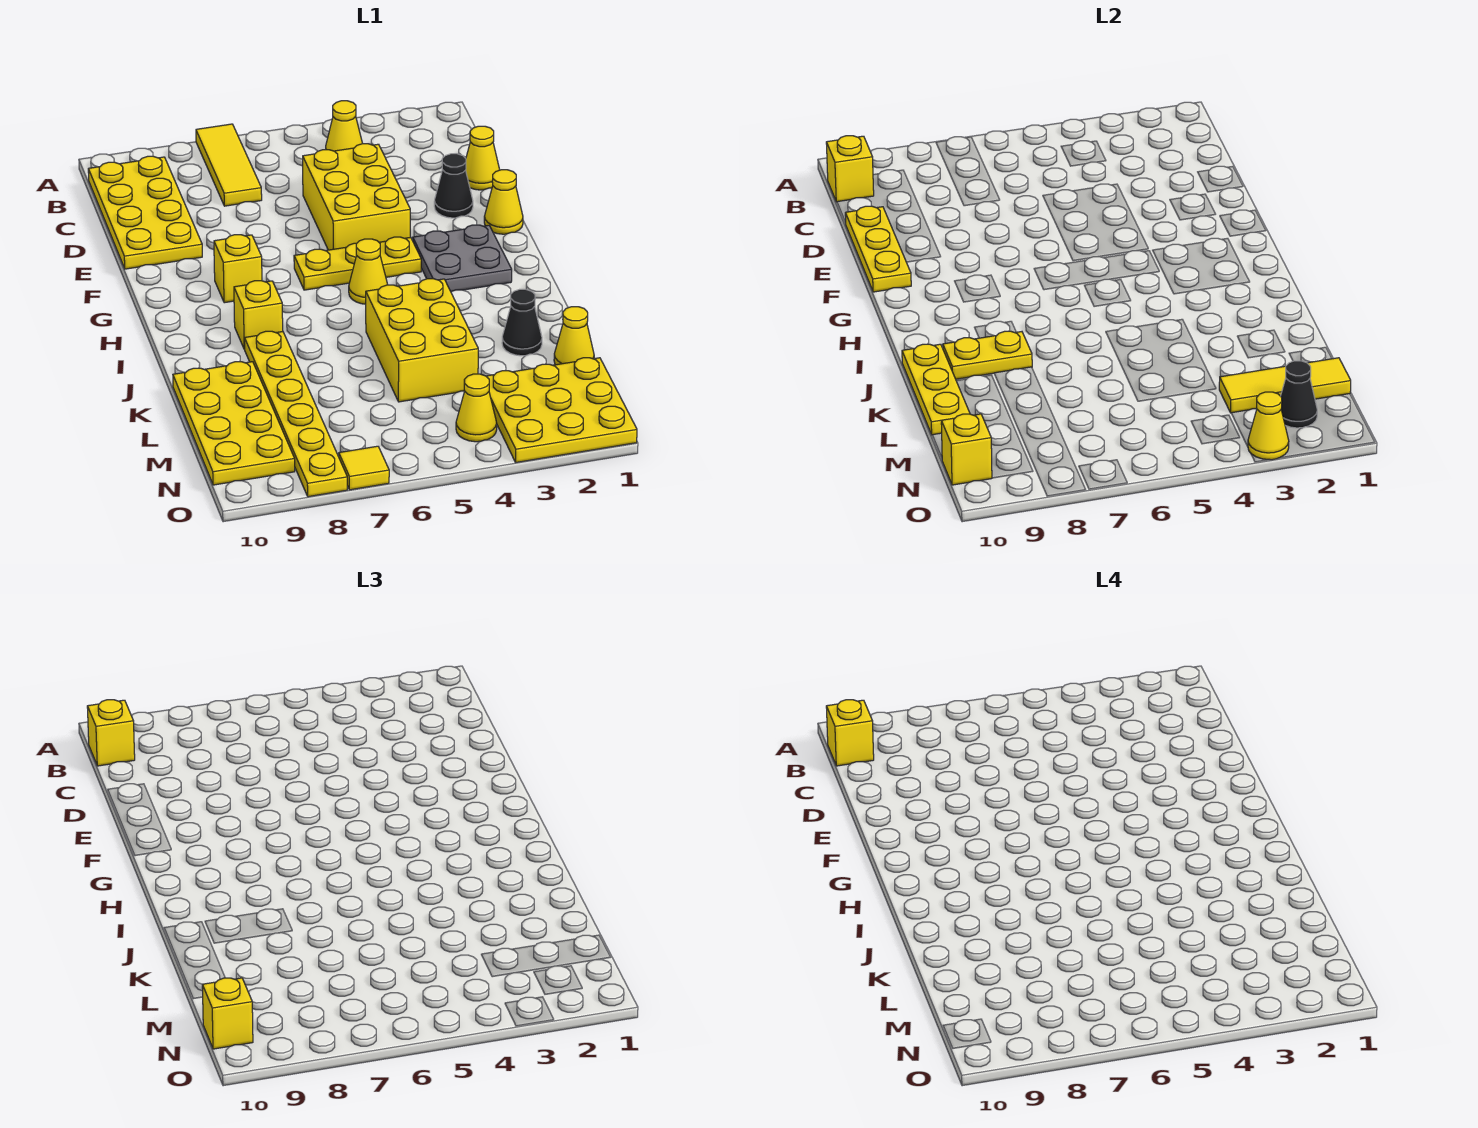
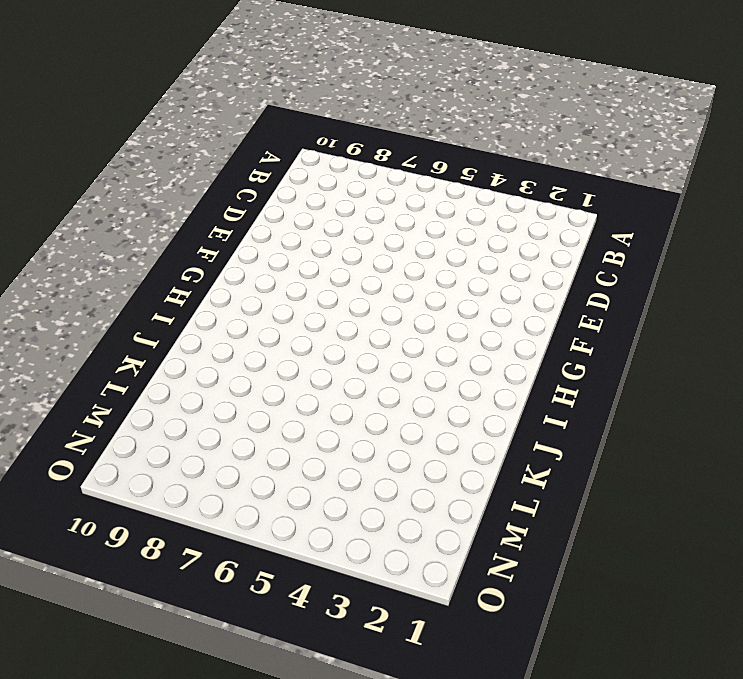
none -> yellow 1x3 tile [196,124,262,206]
none -> yellow 1x1 cone [326,101,363,151]
none -> yellow 2x4 plate [88,156,202,269]
none -> yellow 1x1 cone [466,126,500,190]

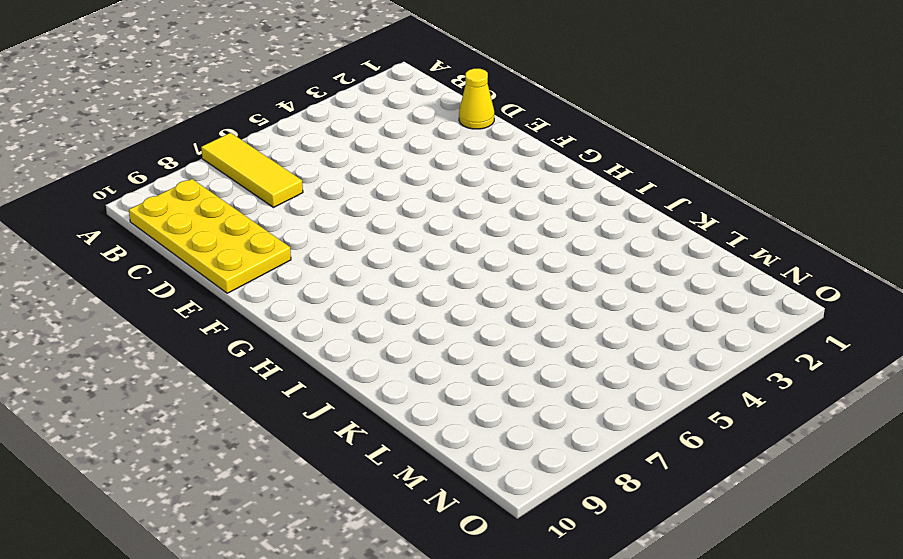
none -> yellow 1x1 cone [326,101,363,151]
none -> yellow 2x3 brick [303,144,410,250]
none -> black 1x1 cone [434,154,473,218]
none -> yellow 1x1 cone [484,170,523,234]

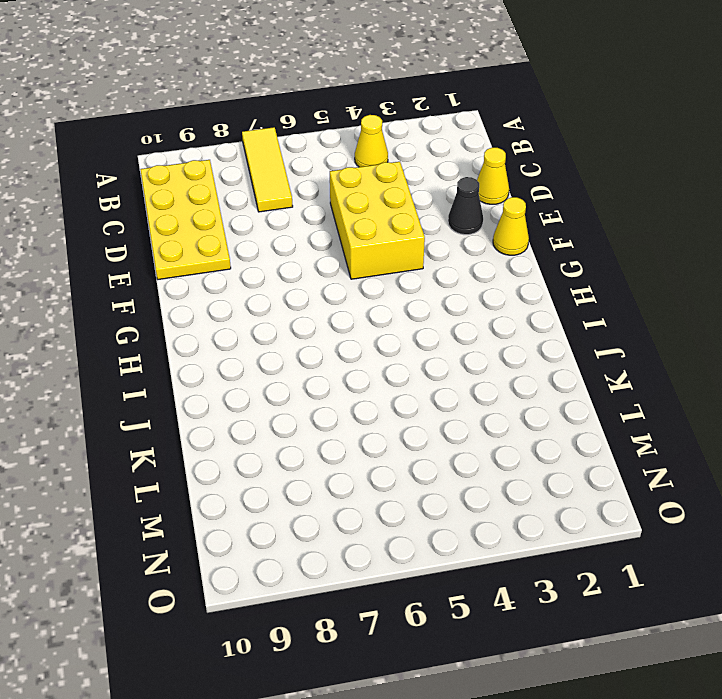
none -> grey 2x2 plate [413,225,512,291]
none -> yellow 1x3 plate [294,237,421,290]
none -> yellow 1x1 brick [214,235,262,303]
none -> yellow 1x1 cone [349,239,388,304]

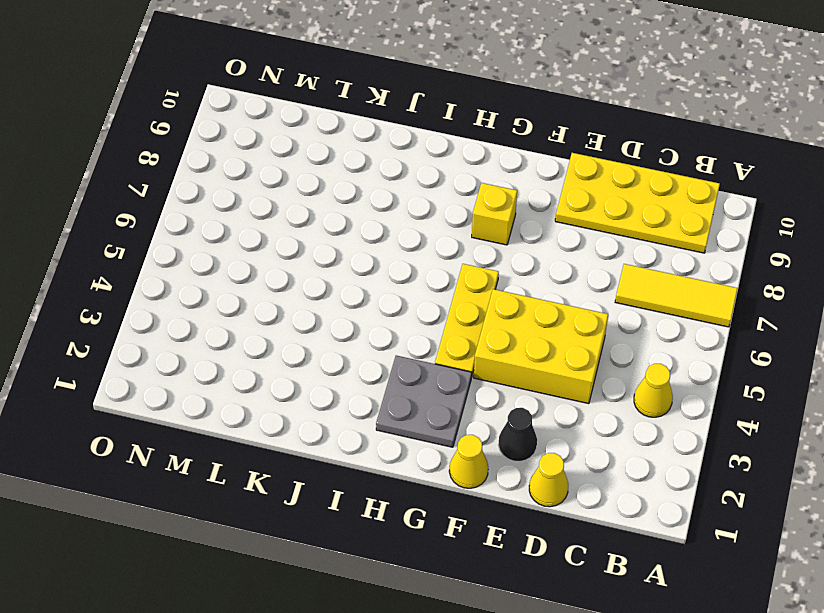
none -> yellow 1x1 cone [349,239,388,304]
none -> yellow 1x1 brick [234,281,283,349]
none -> yellow 2x3 brick [366,279,478,402]
none -> yellow 1x6 plate [245,331,347,497]

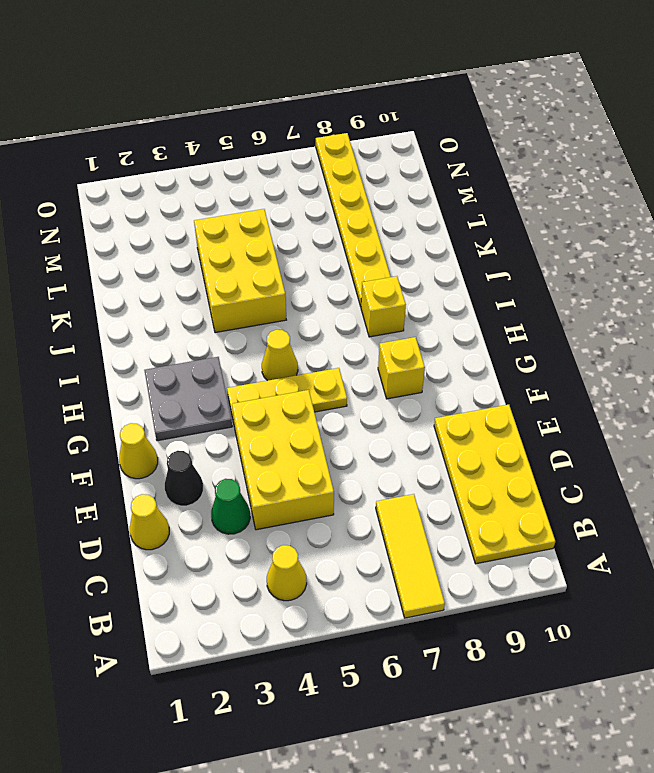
green 1x1 cone [211,479,250,534] -> none
none -> black 1x1 cone [502,289,542,356]
none -> yellow 2x4 plate [173,362,295,485]
none -> yellow 1x1 cone [554,307,594,365]
none -> yellow 3x3 plate [486,358,637,462]

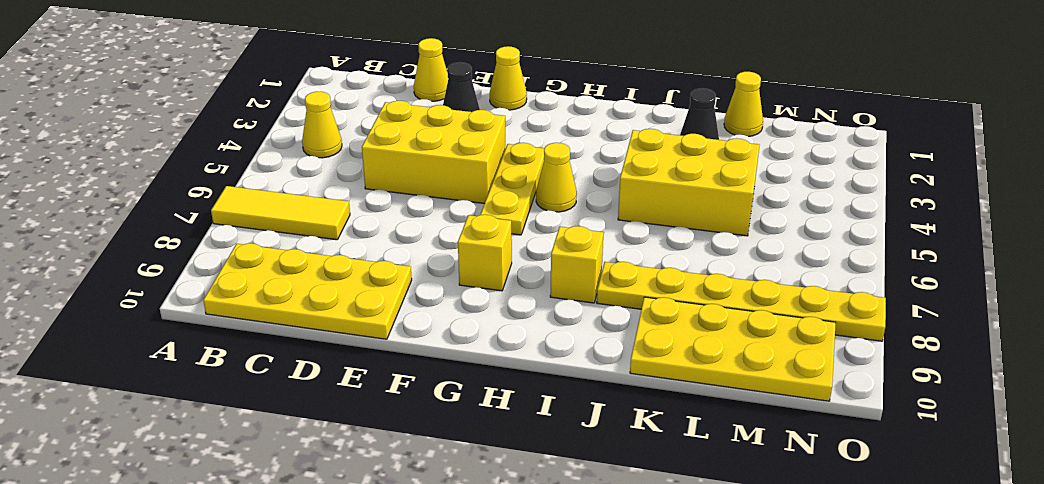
none -> grey 2x2 plate [413,225,512,291]
none -> yellow 3x3 plate [486,358,637,462]
none -> yellow 1x1 cone [456,374,497,442]
none -> yellow 1x1 tile [339,446,389,490]

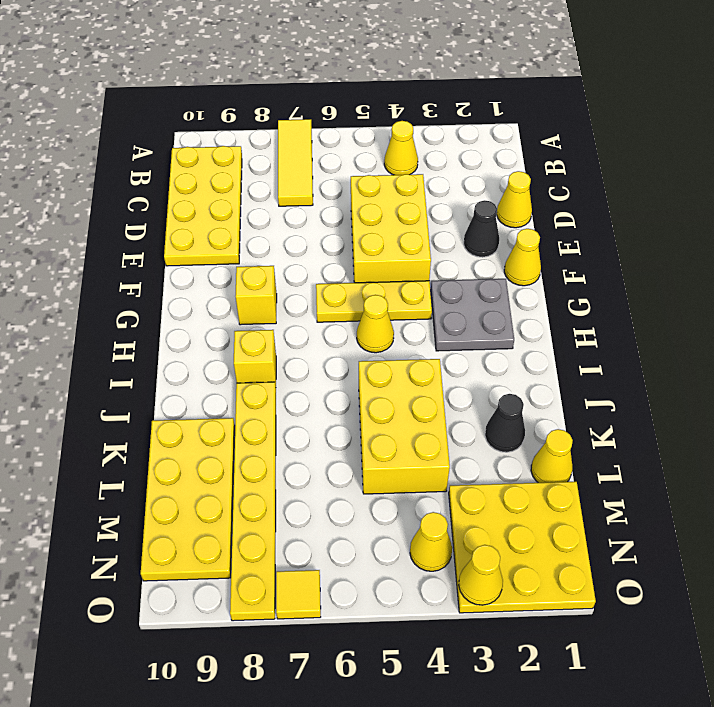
none -> yellow 1x1 brick [826,136,874,202]
none -> yellow 1x3 plate [845,206,911,292]
none -> yellow 1x2 plate [943,331,1032,379]
none -> yellow 1x3 plate [902,344,970,435]

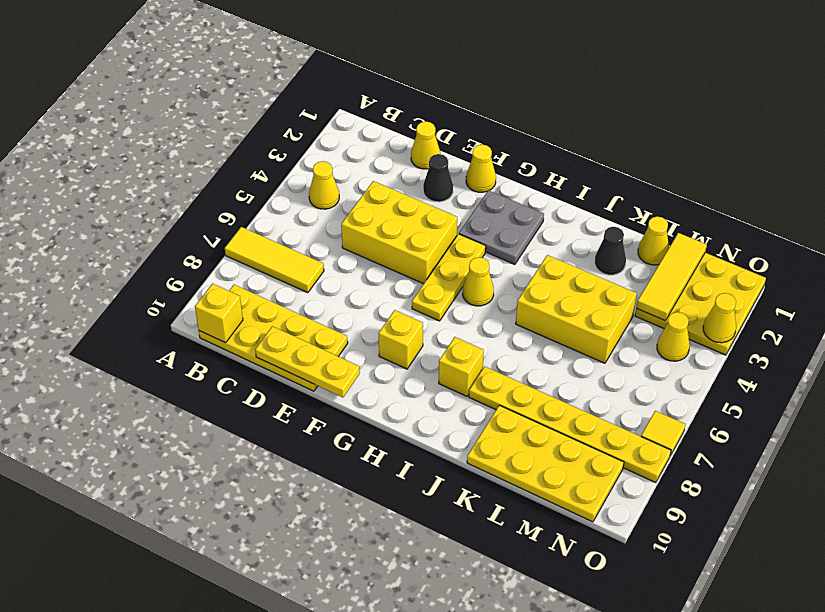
none -> yellow 1x2 plate [943,331,1032,379]
none -> yellow 1x3 plate [902,344,970,435]
none -> black 1x1 cone [1281,361,1317,428]
none -> yellow 1x1 brick [941,414,992,485]

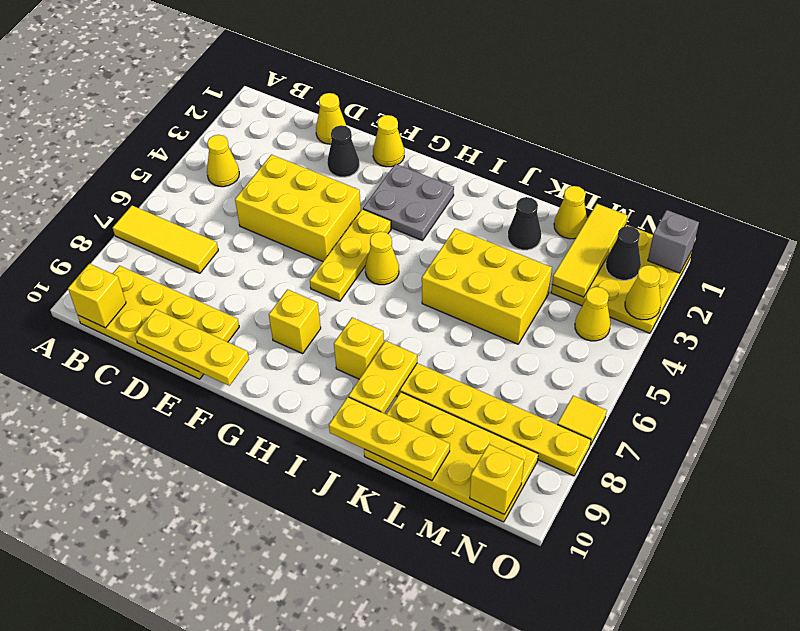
grey 1x1 brick [648,210,699,273] -> none
none -> yellow 1x1 brick [87,700,135,766]
none -> yellow 1x1 brick [202,978,253,1049]
none -> yellow 1x1 brick [826,700,874,766]

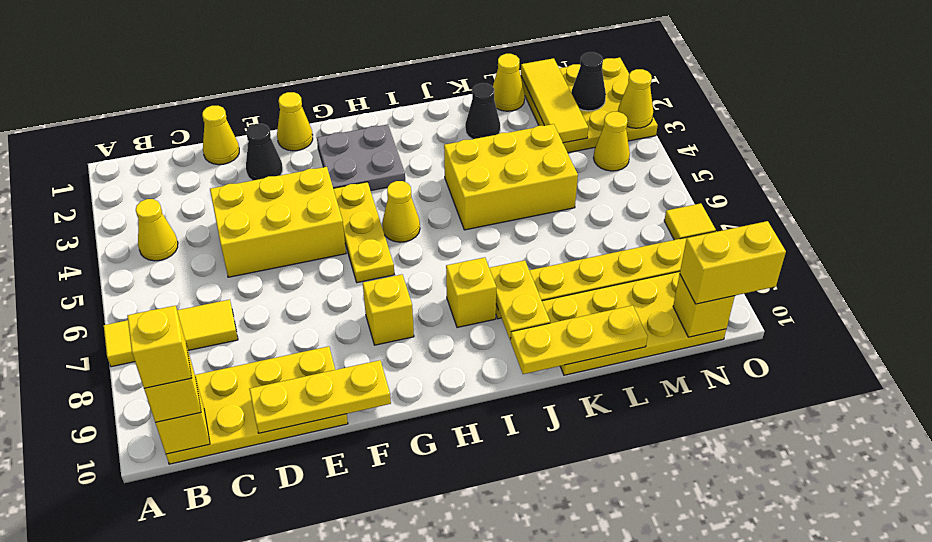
yellow 1x2 brick [680,221,786,304] -> yellow 1x1 brick [202,978,253,1049]

